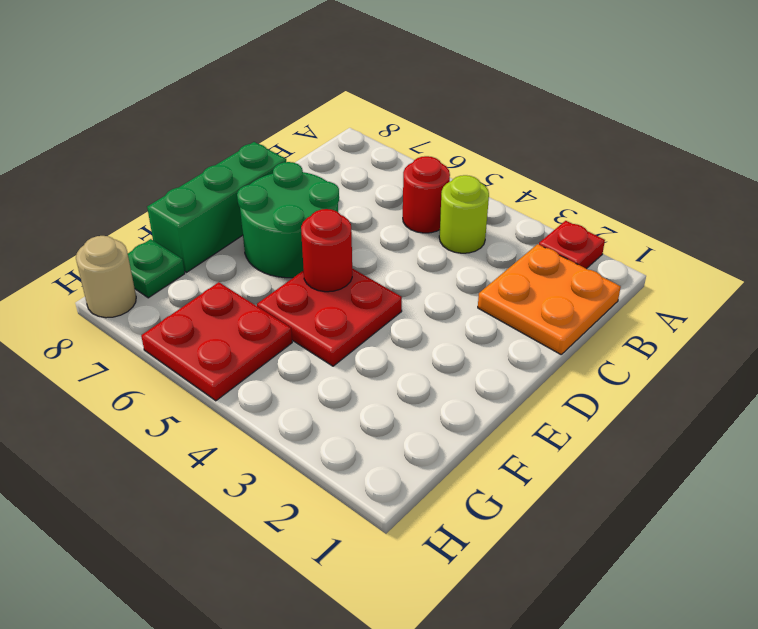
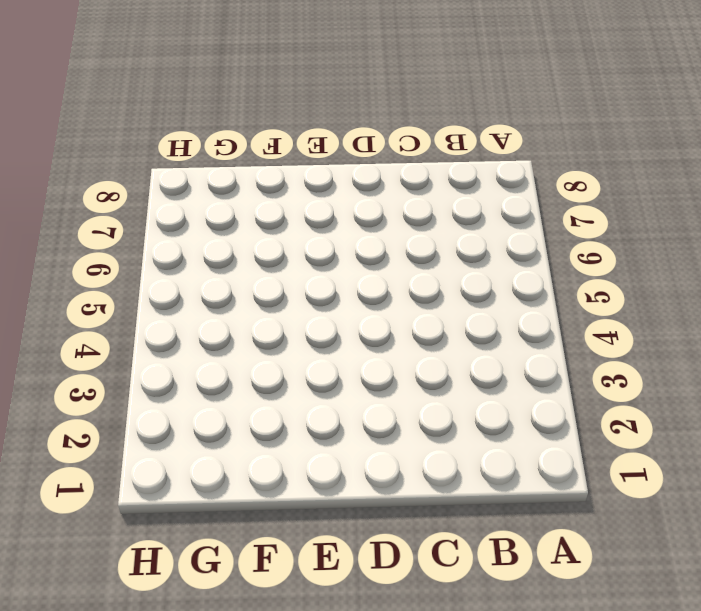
none -> red 1x1 plate [539,221,605,269]
none -> orange 2x2 plate [478,244,621,354]

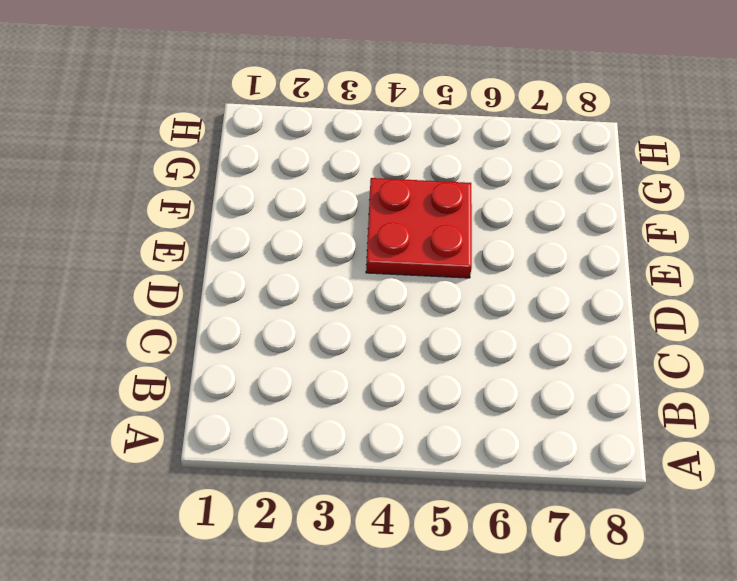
none -> red 1x1 plate [539,221,605,269]
none -> orange 2x2 plate [478,244,621,354]

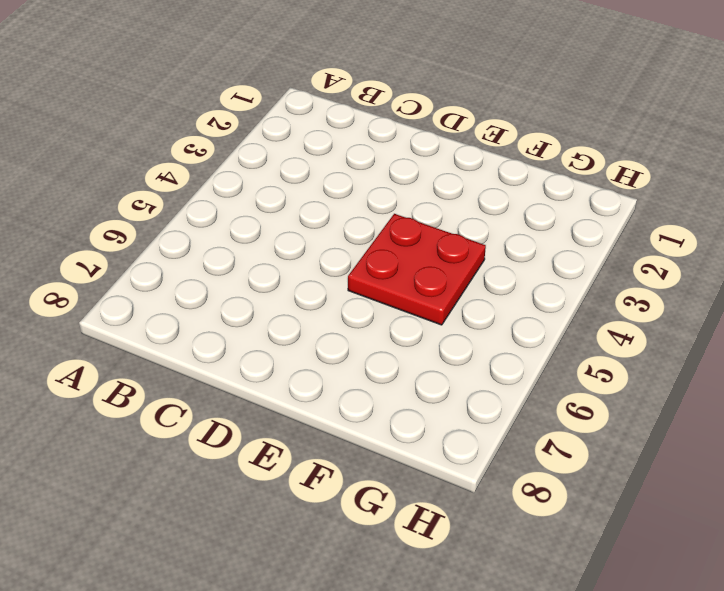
none -> red 1x1 plate [539,221,605,269]
none -> orange 2x2 plate [478,244,621,354]

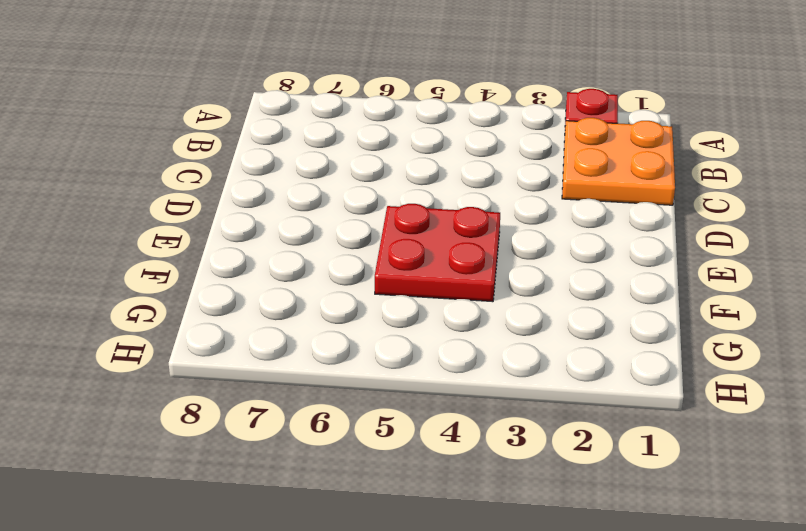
none -> lime 1x1 round brick [439,175,489,253]
none -> red 1x1 round brick [403,156,450,233]

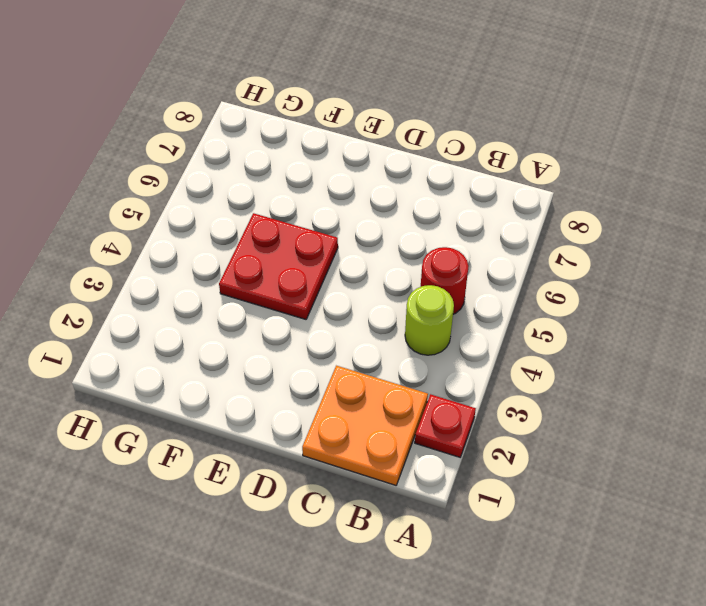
none -> green 2x2 round brick [237,162,339,278]
none -> green 1x3 brick [147,142,286,272]

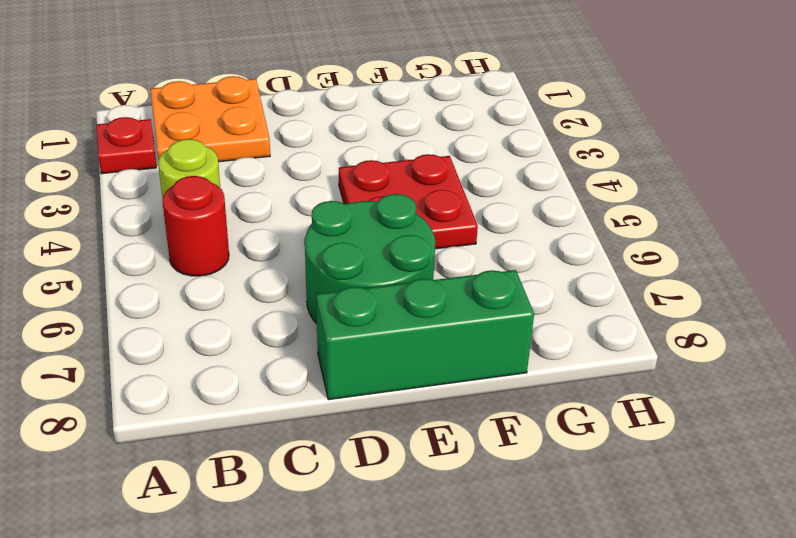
none -> red 2x2 plate [141,282,292,401]
none -> green 1x1 plate [128,239,185,298]

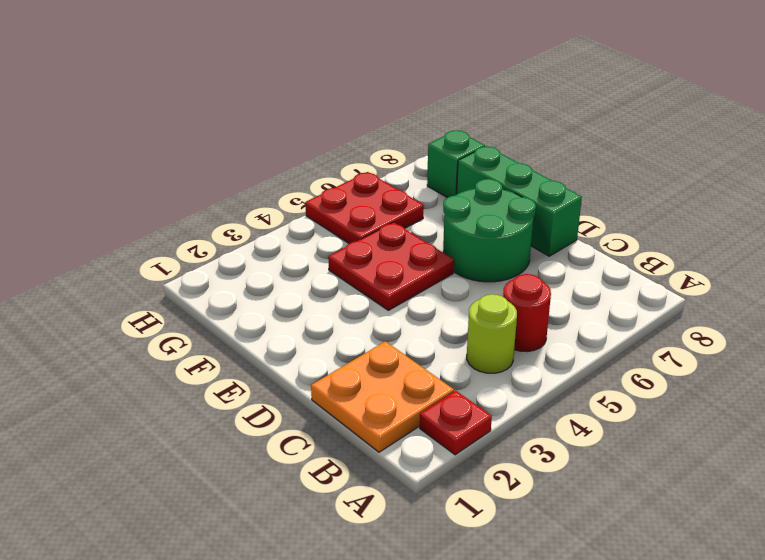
green 1x1 brick [427,130,485,197] -> green 1x1 plate [128,239,185,298]
none -> tan 1x1 round brick [76,236,136,318]
none -> red 1x1 round brick [301,209,352,292]

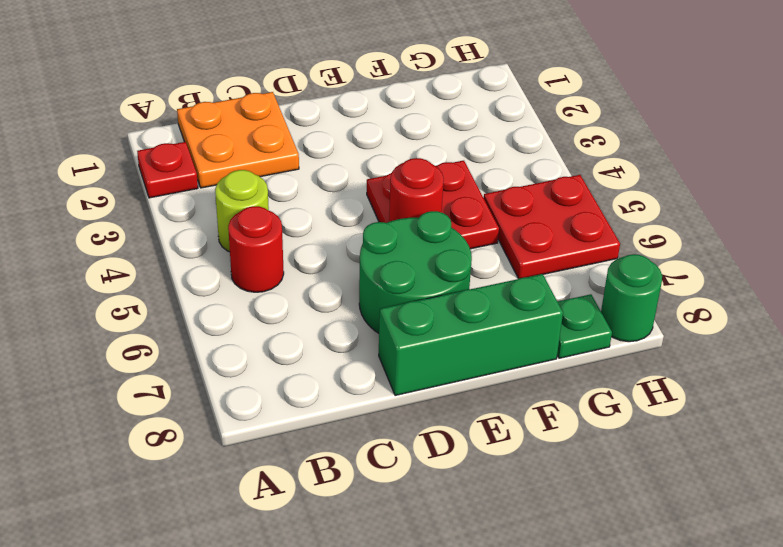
green 1x1 round brick [601,254,662,342] -> tan 1x1 round brick [76,236,136,318]

